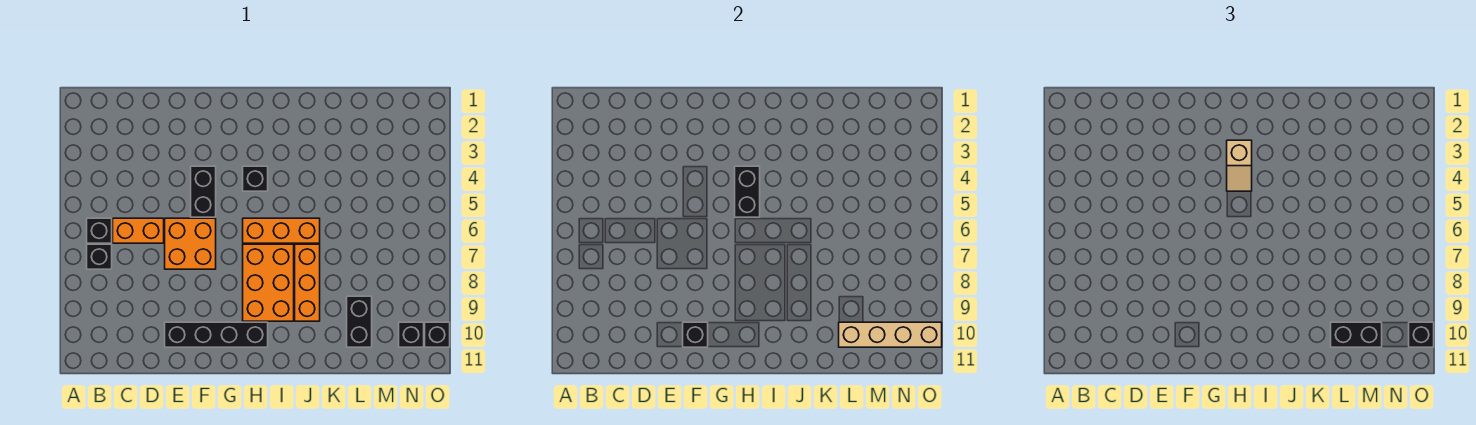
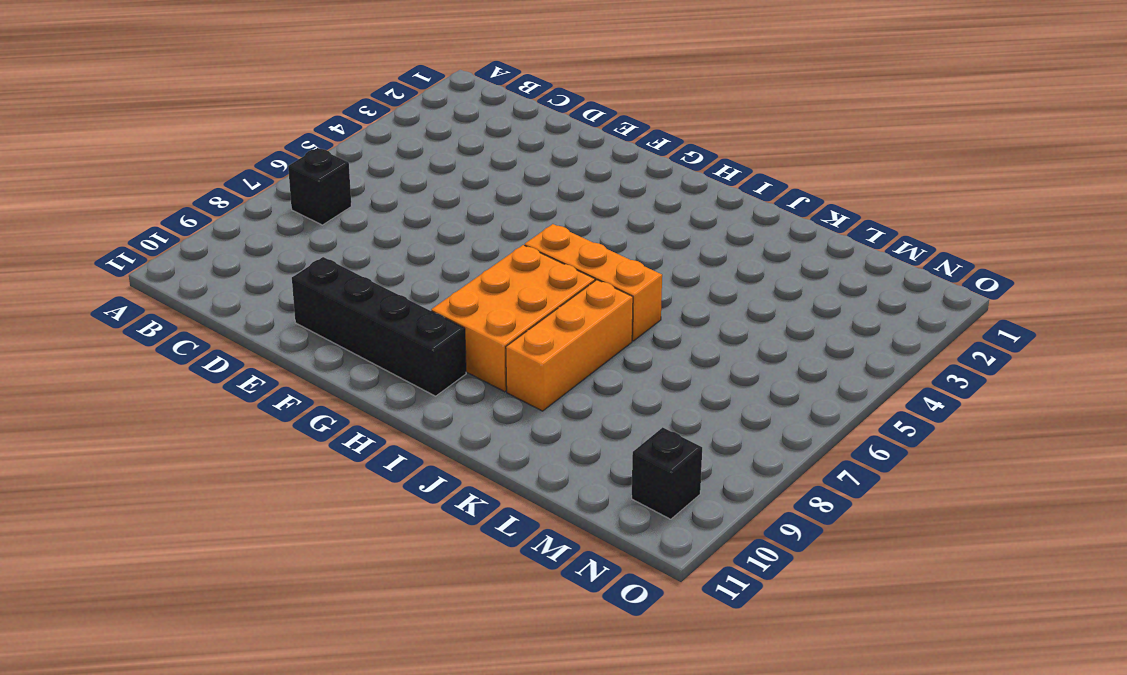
none -> black 1x1 brick [87,218,112,243]
none -> orange 1x2 brick [113,218,164,243]
none -> orange 2x2 brick [165,218,216,269]

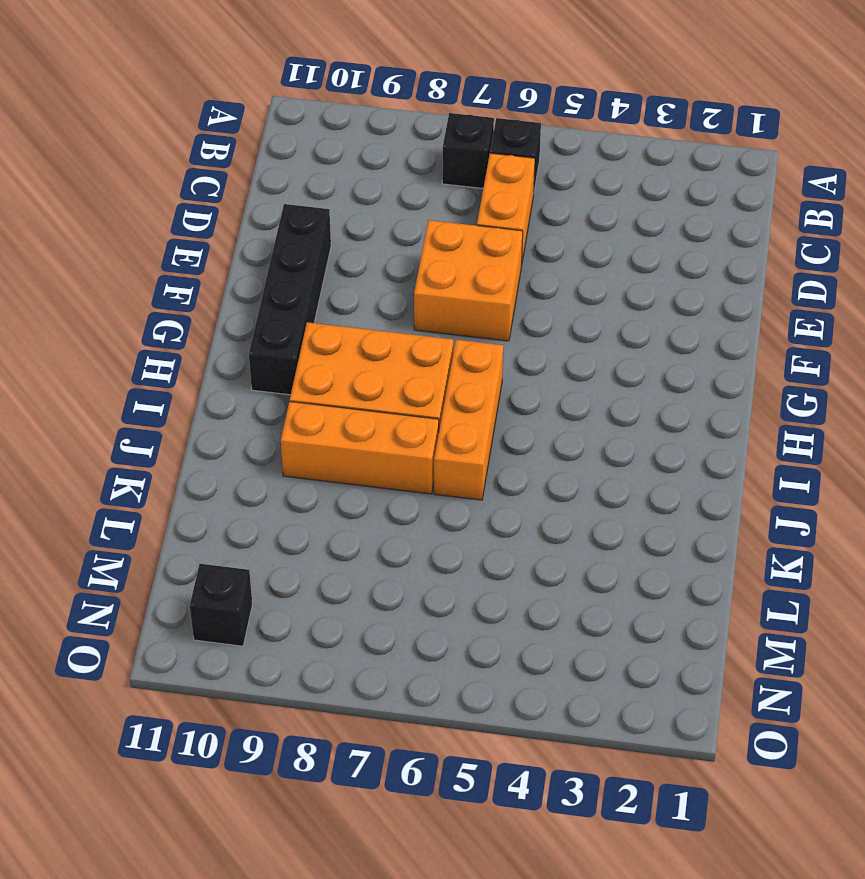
none -> black 1x2 brick [191,166,216,217]
none -> black 1x1 brick [243,166,268,191]
none -> black 1x2 brick [347,296,372,347]

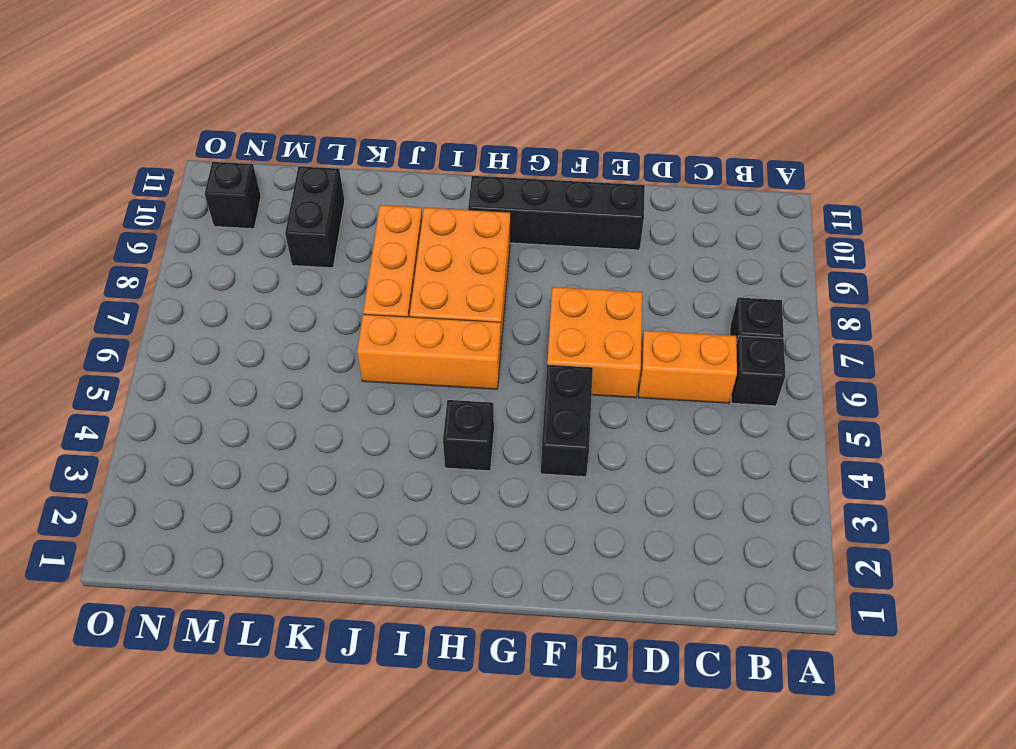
none -> black 1x1 brick [425,322,450,347]
none -> black 1x1 brick [683,322,708,347]
none -> black 1x2 brick [735,166,760,217]

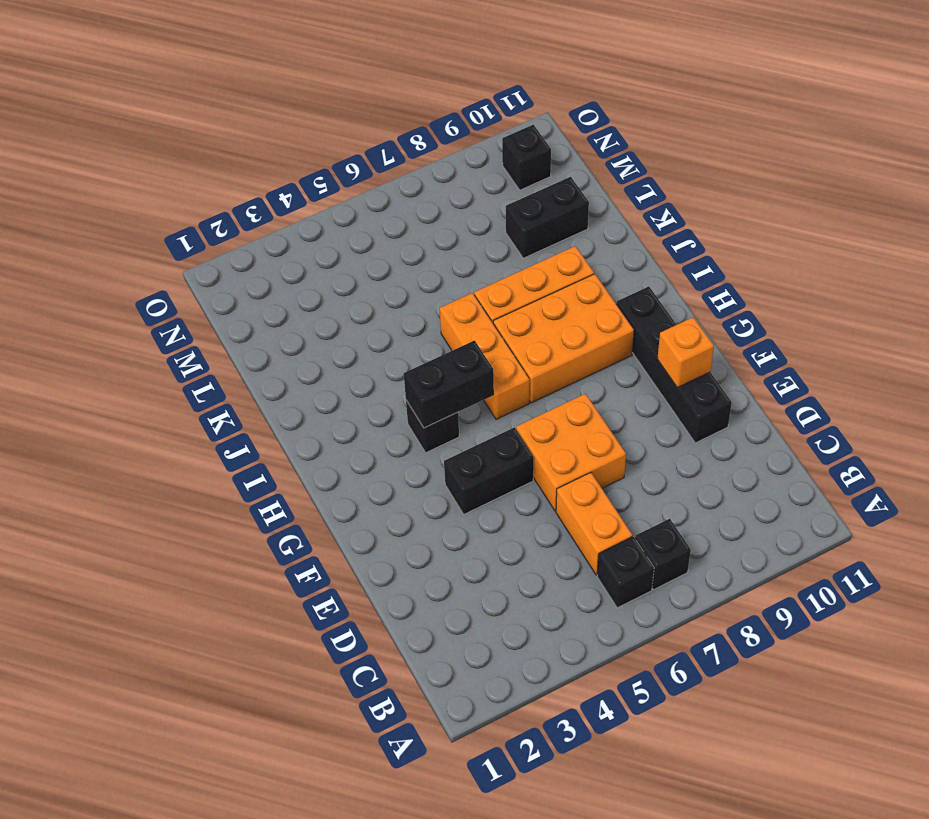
orange 1x1 brick [657,317,714,387] -> black 1x1 brick [683,322,708,347]
none -> black 1x1 brick [425,322,450,347]
none -> tan 1x4 brick [839,322,942,347]
none -> tan 1x2 slope [1227,140,1252,191]

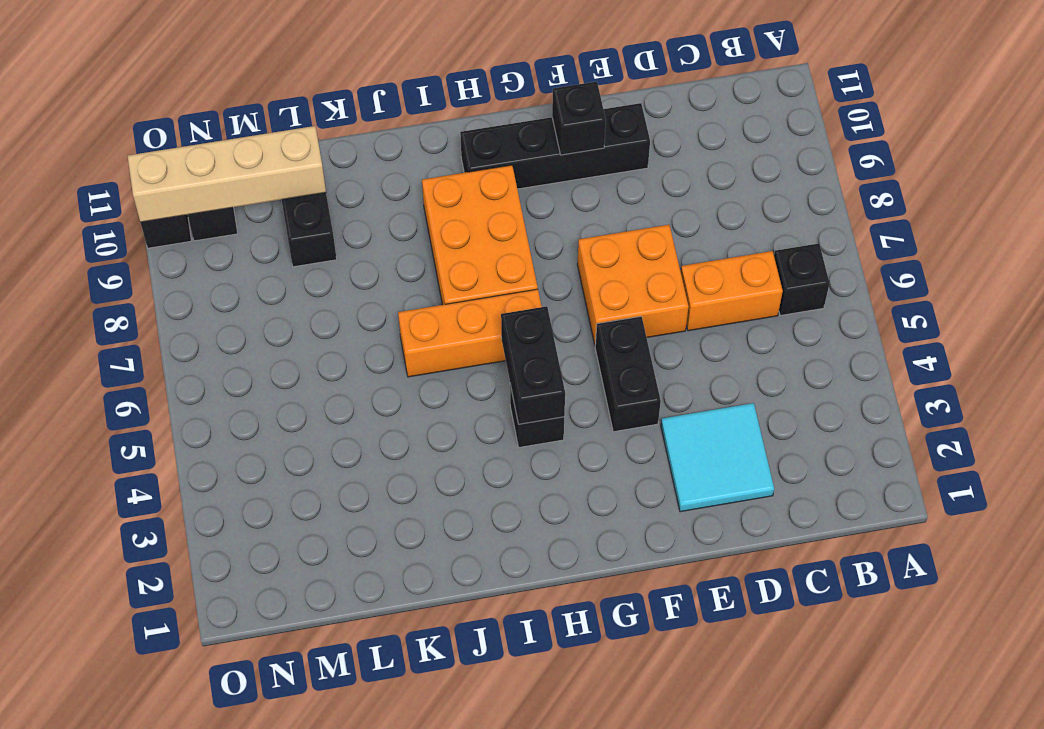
cyan 2x2 tile [661,403,774,512] -> none
none -> black 1x1 brick [87,244,112,269]
none -> orange 1x3 brick [295,244,320,321]
none -> tan 1x2 slope [1227,140,1252,191]

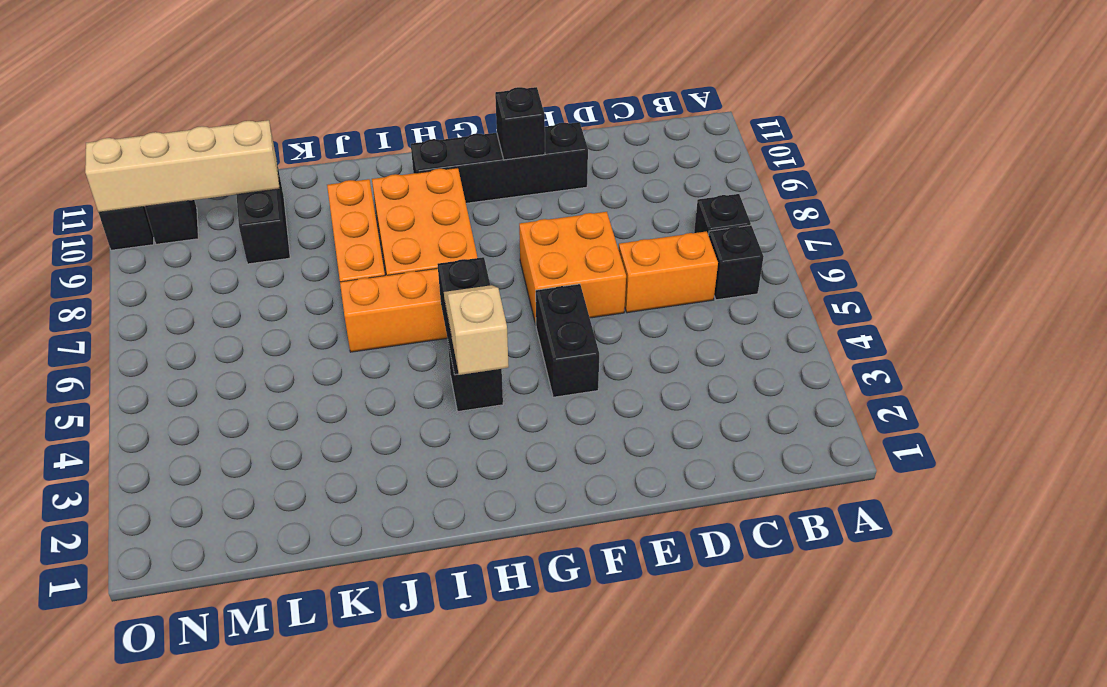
none -> black 1x2 brick [1331,322,1382,347]
none -> black 1x1 brick [1409,322,1434,347]

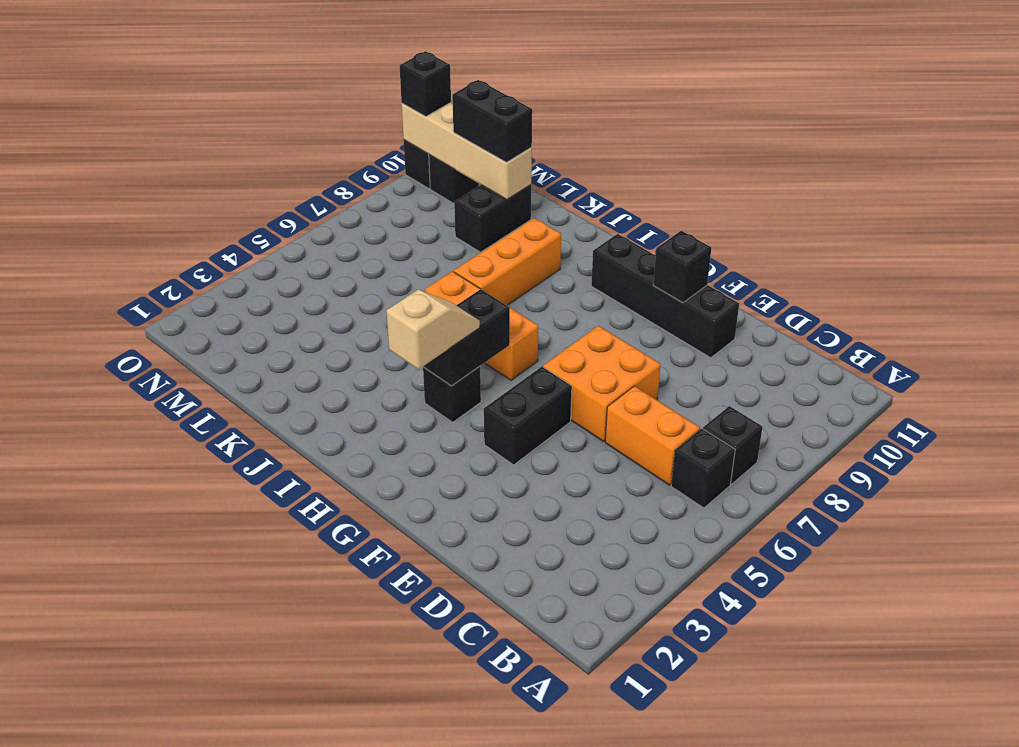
none -> orange 2x3 brick [243,244,294,321]

